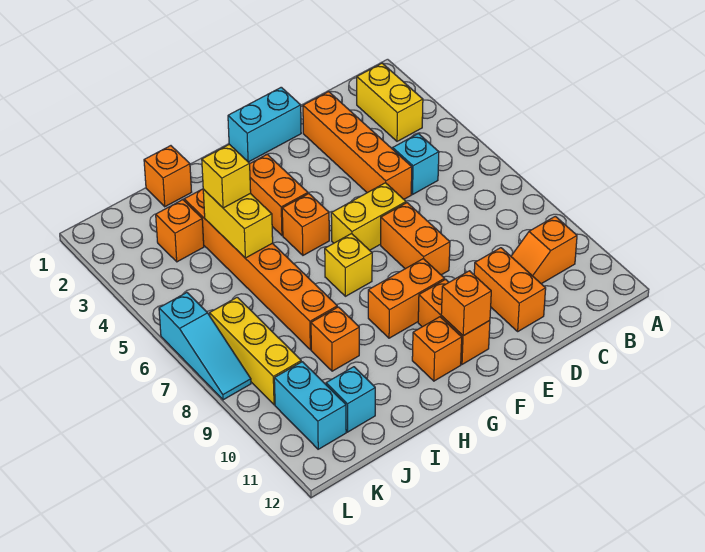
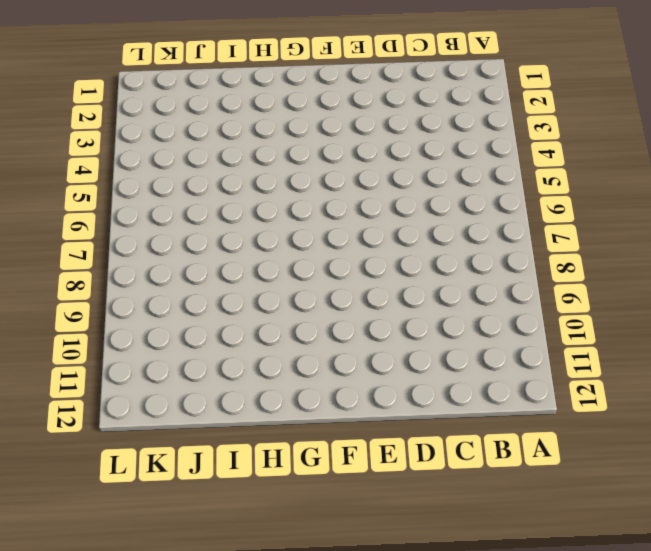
none -> yellow 1x2 brick [357,63,423,141]
none -> orange 1x2 slope [511,216,577,284]
none -> cyan 1x1 brick [393,134,439,194]

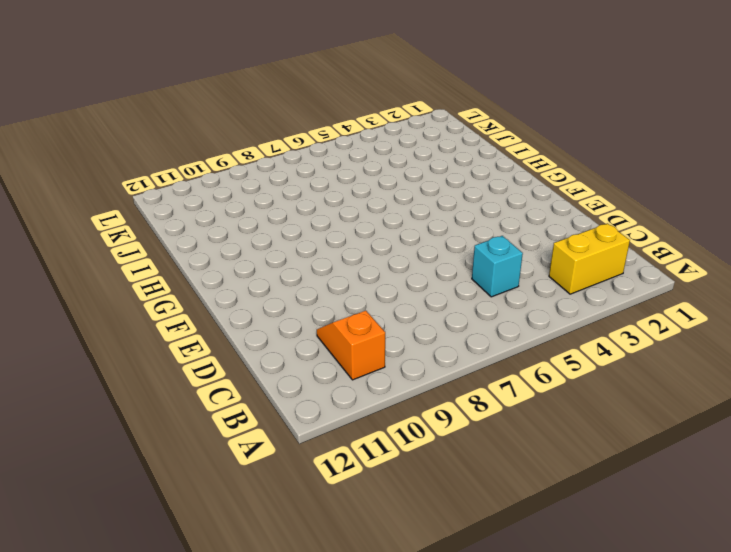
none -> orange 1x4 brick [303,92,412,199]
none -> orange 1x2 brick [474,248,546,331]
none -> cyan 1x2 brick [228,87,301,162]

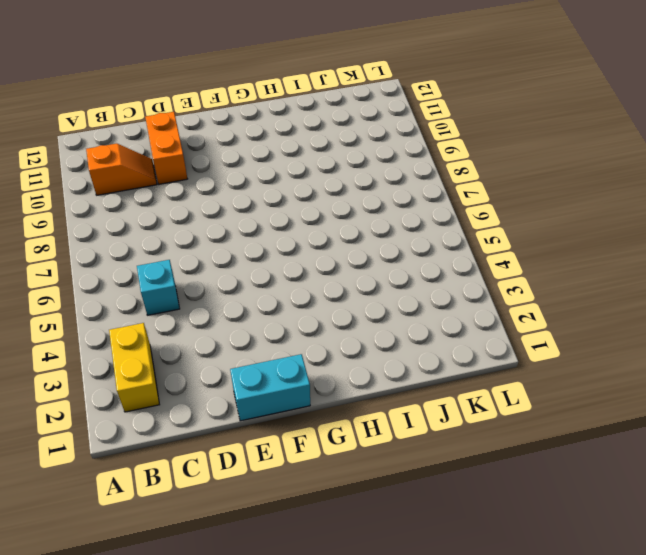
none -> orange 1x4 brick [303,92,412,199]
none -> yellow 1x2 brick [331,183,406,250]
none -> orange 1x2 brick [381,203,450,275]

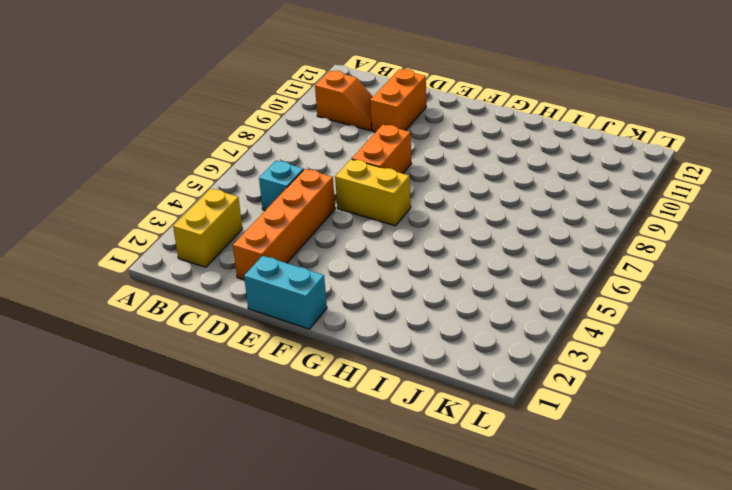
none -> orange 1x2 brick [368,259,445,338]
none -> orange 1x2 brick [418,279,490,364]
none -> orange 1x2 brick [250,154,308,235]

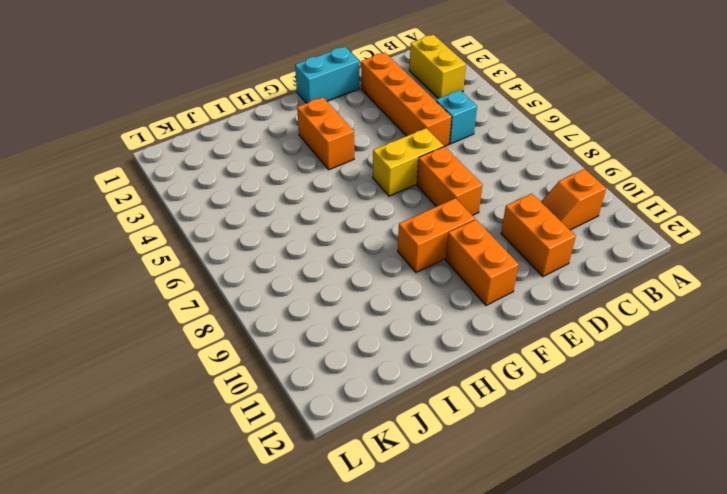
none -> orange 1x1 brick [282,194,329,255]
none -> yellow 1x1 brick [325,234,372,296]
none -> orange 1x1 brick [412,317,462,381]

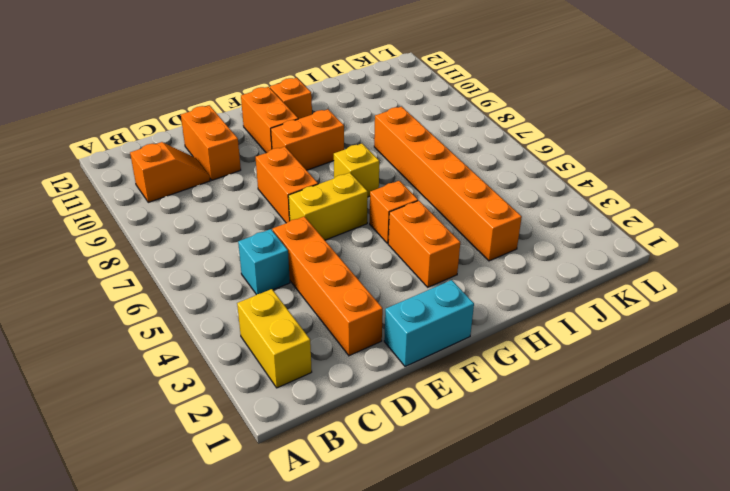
none -> orange 1x1 brick [144,146,192,207]
none -> orange 1x1 brick [311,307,359,371]
none -> orange 1x1 brick [156,200,204,262]

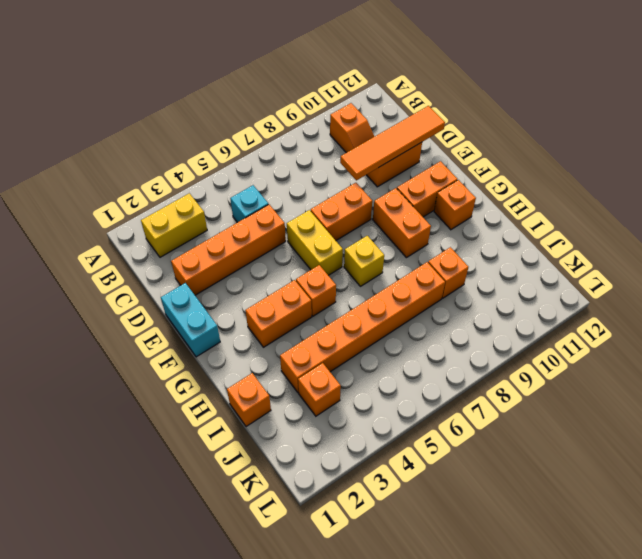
orange 1x4 tile [340,106,445,180] -> none
none -> cyan 1x1 brick [326,367,375,432]
none -> yellow 1x3 brick [210,297,301,405]
none -> cyan 1x2 brick [274,362,346,449]

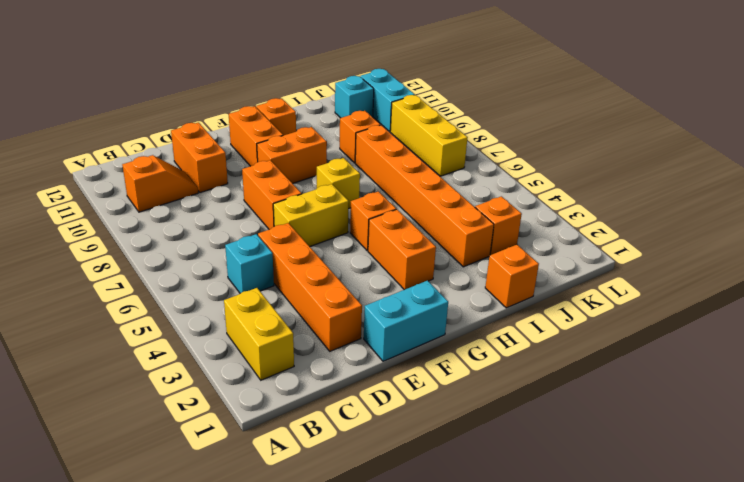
none -> cyan 1x3 slope [159,293,251,400]
none -> orange 1x1 brick [441,271,491,336]
none -> yellow 1x2 brick [203,189,273,258]

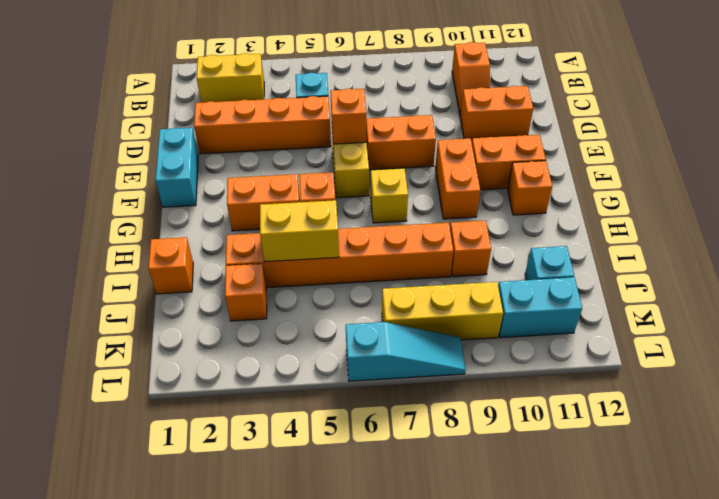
orange 1x1 brick [330,89,367,144] -> orange 1x1 brick moved to [441,271,491,336]
none -> yellow 1x1 brick [202,144,251,208]

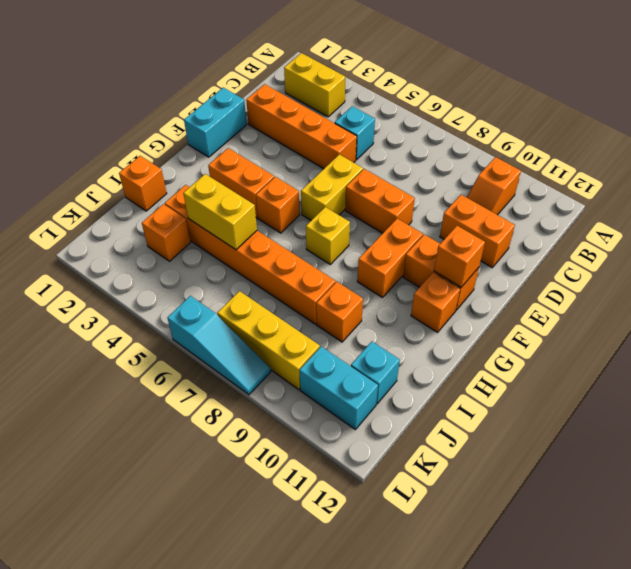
none -> yellow 1x1 brick [202,144,251,208]

